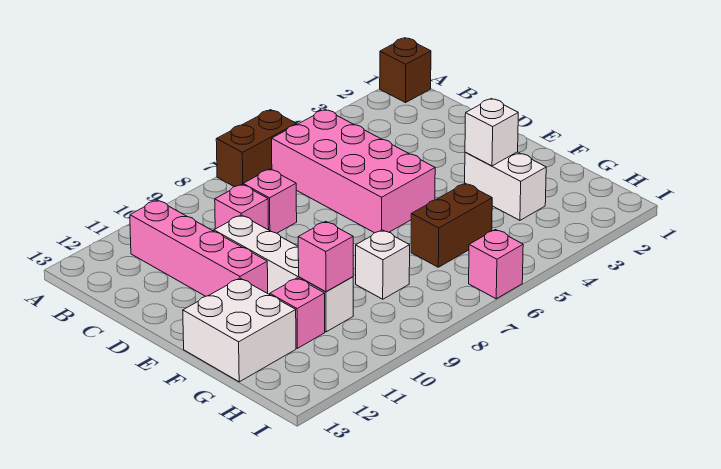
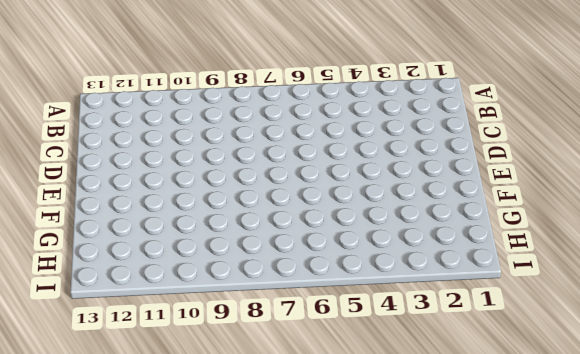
none -> brown 1x1 brick [380,38,431,103]
none -> brown 1x2 brick [216,110,297,187]
none -> pink 2x4 brick [272,109,435,233]

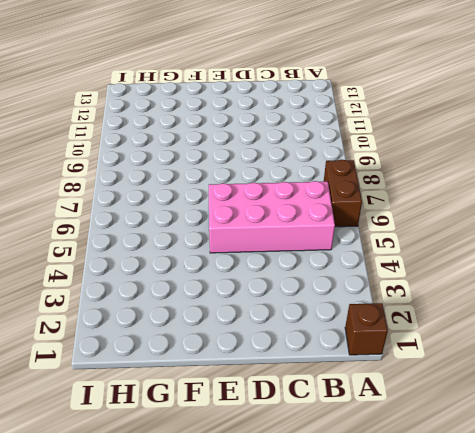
none -> pink 1x4 brick [130,200,268,296]
none -> pink 1x1 brick [243,169,297,233]
none -> pink 1x1 brick [215,184,269,230]

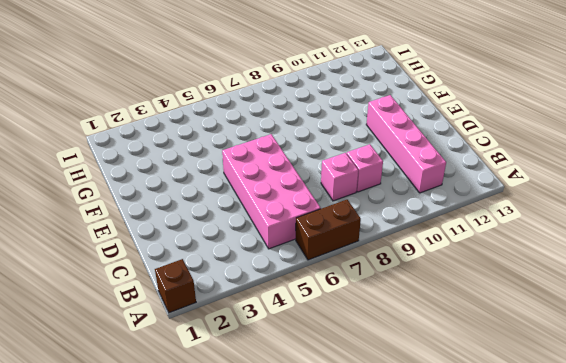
none -> white 1x4 brick [214,215,353,332]
none -> white 1x2 brick [465,152,546,220]
none -> white 2x2 brick [183,278,296,382]

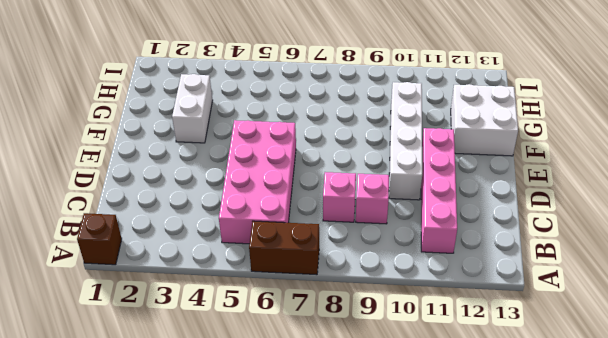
none -> brown 1x2 brick [411,183,492,267]
none -> white 1x1 brick [356,230,410,299]
none -> pink 1x1 brick [270,278,325,348]

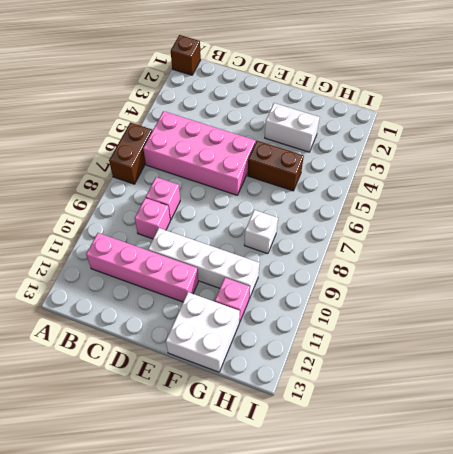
brown 1x2 brick [247,141,304,191] -> brown 1x2 brick turned to [411,183,492,267]
none -> pink 1x1 brick [469,230,523,299]
none -> white 1x1 brick [465,99,518,166]
none -> pink 1x1 brick [298,221,353,292]

